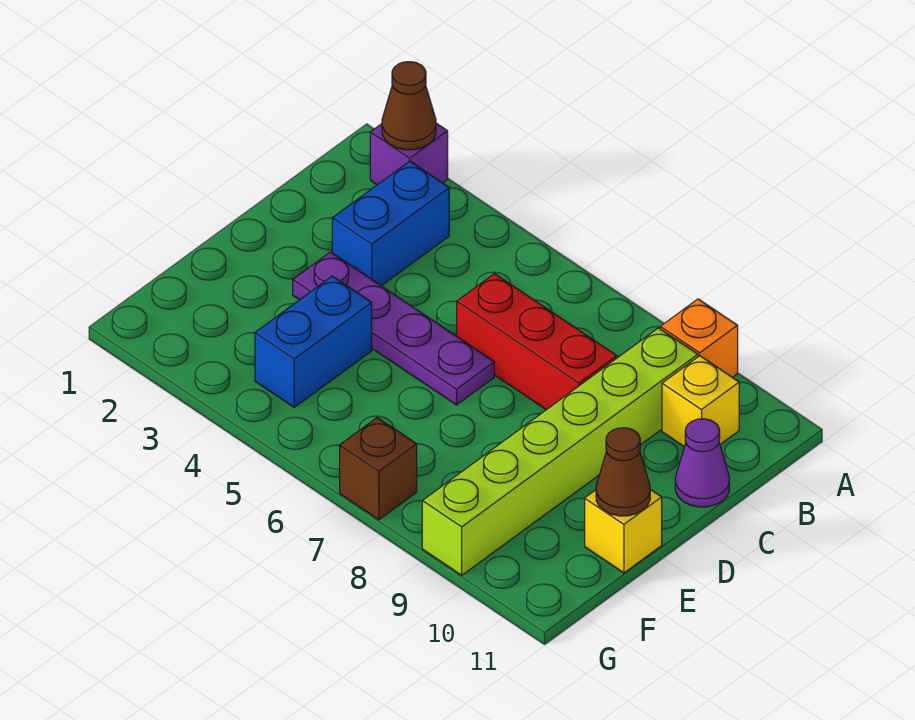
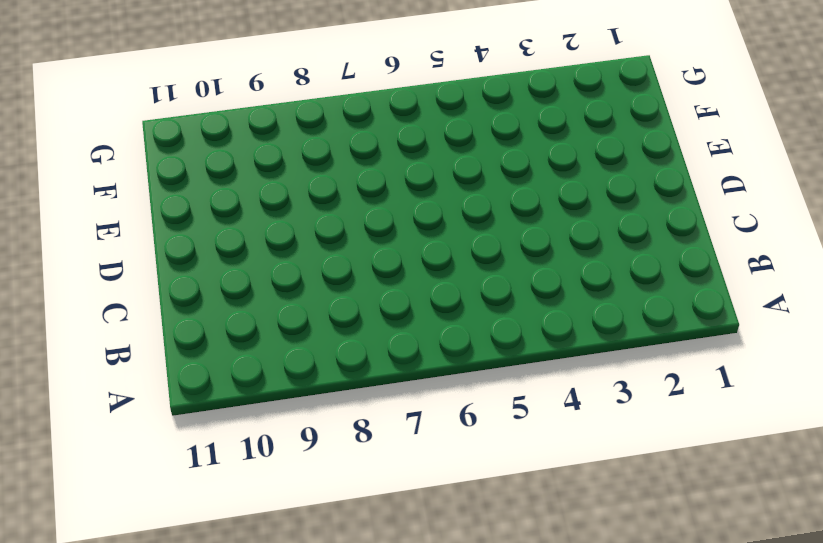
none -> purple 1x1 brick [370,123,448,185]
none -> orange 1x1 brick [660,299,738,378]
none -> blue 1x2 brick [332,161,449,286]

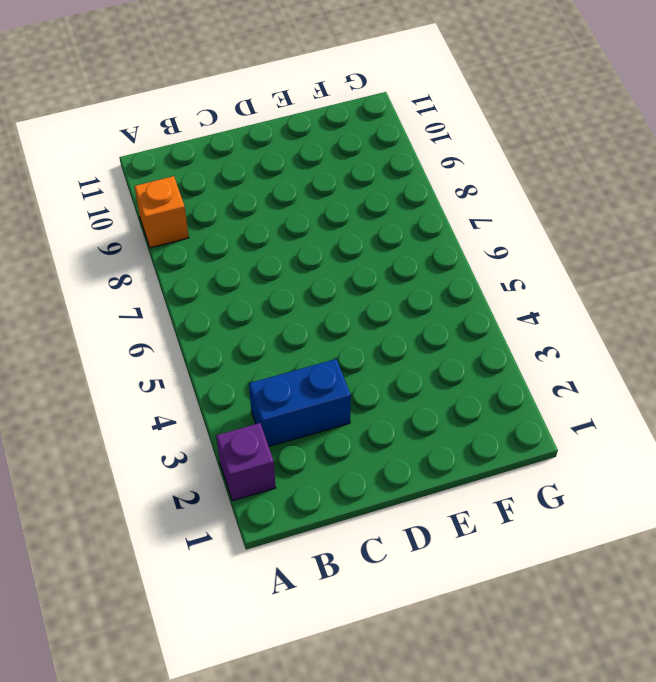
none -> lime 1x6 brick [422,328,698,575]
none -> yellow 1x1 brick [662,356,739,447]
none -> red 1x3 brick [457,274,617,410]

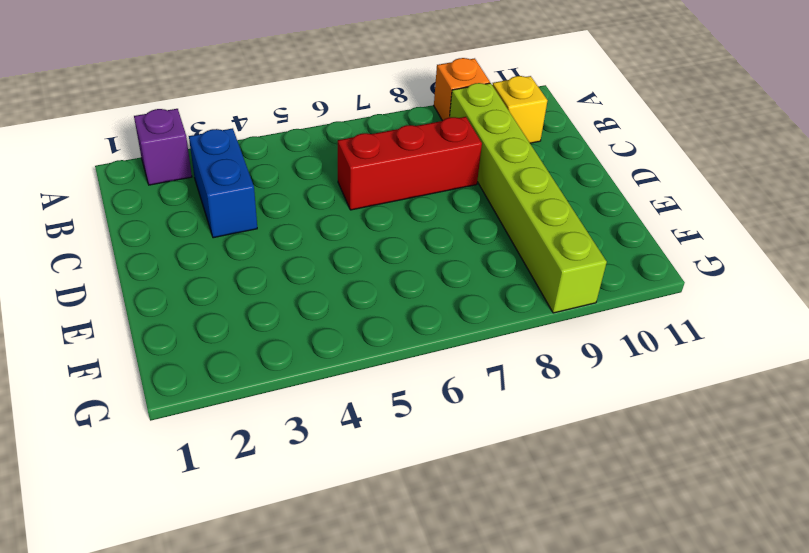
none -> purple 1x1 cone [675,419,729,507]
none -> purple 1x4 plate [293,252,494,405]
none -> blue 1x2 brick [255,276,372,407]

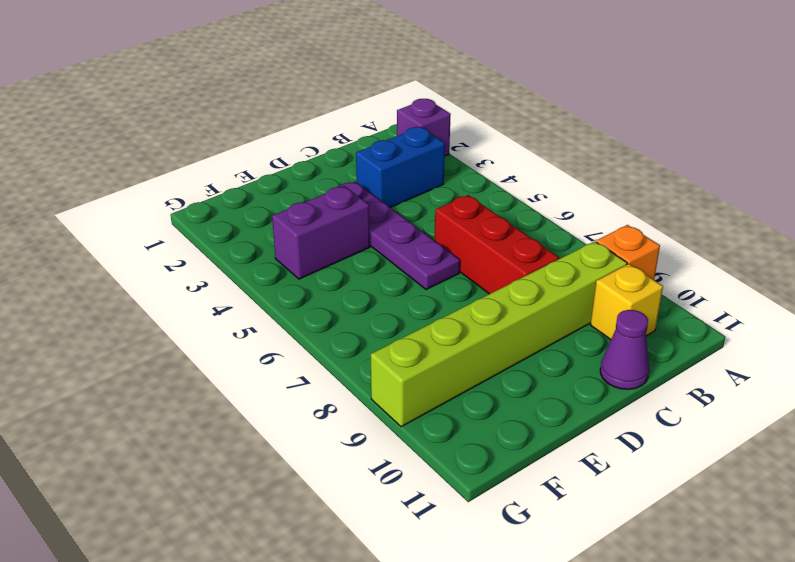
purple 1x2 brick [272,186,370,279] -> blue 1x2 brick [255,276,372,407]
none -> yellow 1x1 brick [585,489,662,573]
none -> brown 1x1 brick [340,418,417,520]
none -> brown 1x1 cone [382,62,436,150]

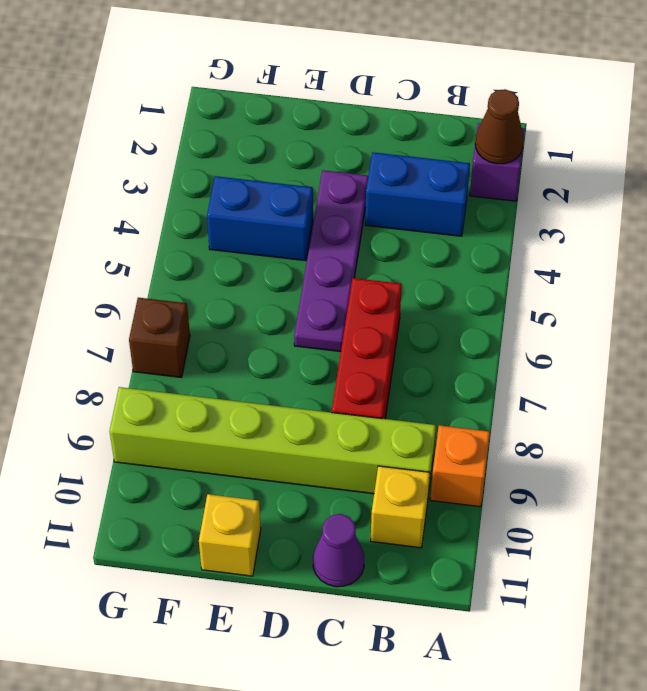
none -> brown 1x1 cone [596,428,650,516]

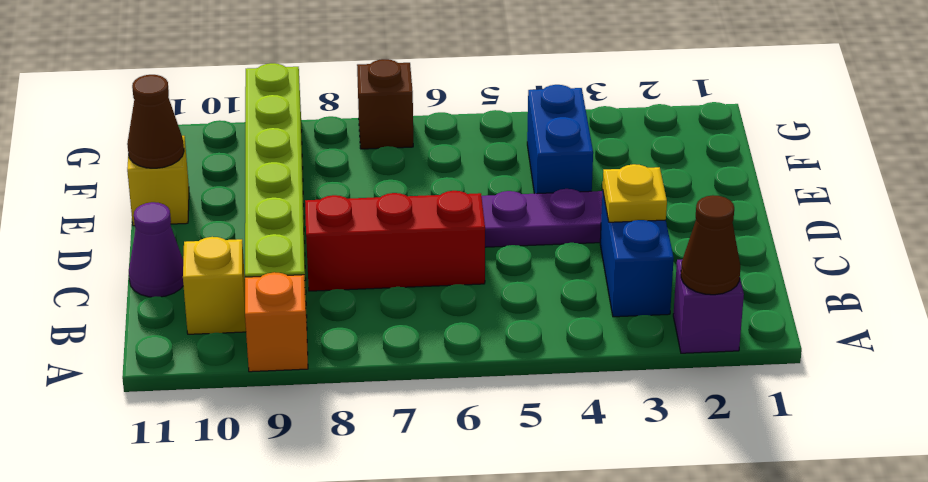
yellow 1x1 plate [603,164,667,222] -> none

